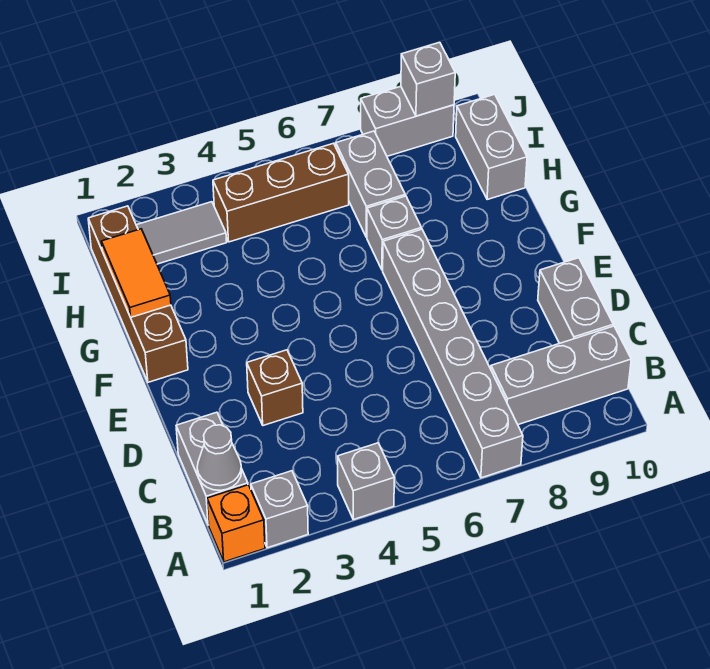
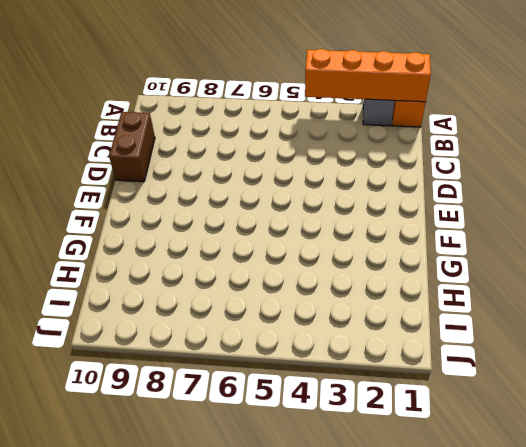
orange 1x4 brick [305,49,431,102] -> none
brown 1x2 brick [109,112,155,182] -> grey 1x2 brick [538,258,613,343]
none -> grey 1x1 brick [338,443,394,520]
none -> grey 1x6 brick [383,229,523,478]
none -> grey 1x2 brick [176,412,248,525]

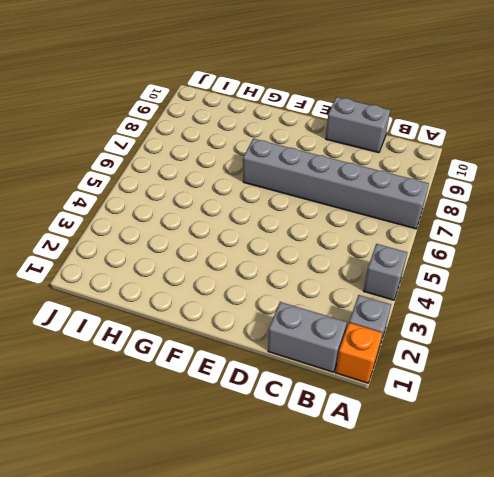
none -> grey 1x3 brick [491,326,631,425]
none -> brown 1x1 brick [247,350,303,426]
none -> brown 1x4 brick [88,206,188,382]

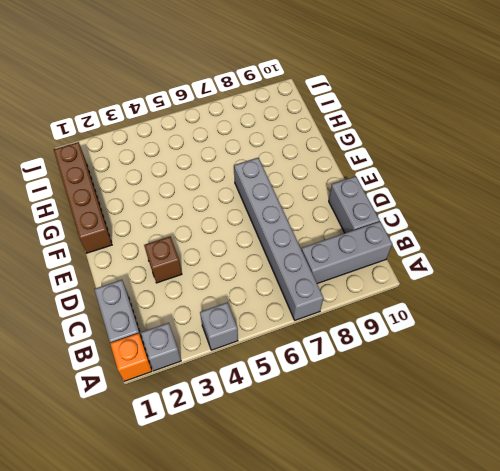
none -> grey 1x1 brick [367,196,421,270]
none -> grey 1x2 brick [336,131,405,237]
none -> grey 1x2 brick [456,94,527,200]

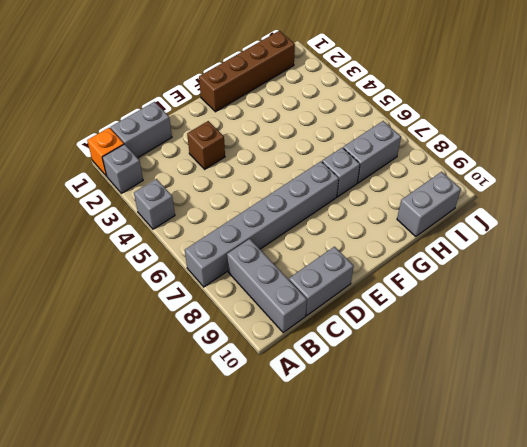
none -> grey 1x2 tile [136,202,227,264]
none -> brown 1x3 brick [213,143,349,242]
none -> grey 1x2 brick [361,86,454,156]

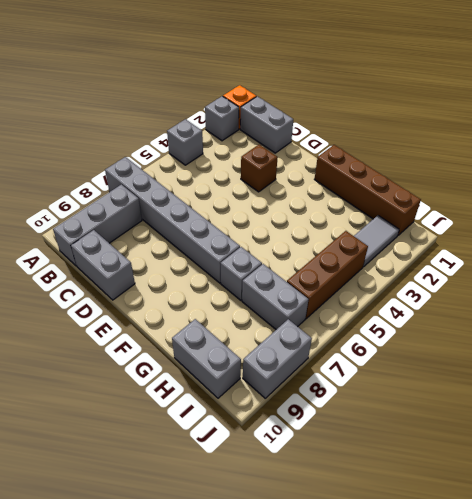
none -> grey 1x1 cone [197,425,242,490]
none -> orange 1x2 tile [101,229,171,317]
none -> grey 1x1 brick [401,42,455,116]

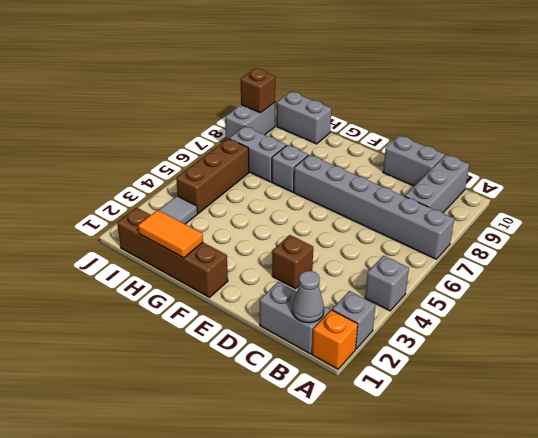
brown 1x1 brick [241,69,275,113] -> grey 1x1 brick [401,42,455,116]

